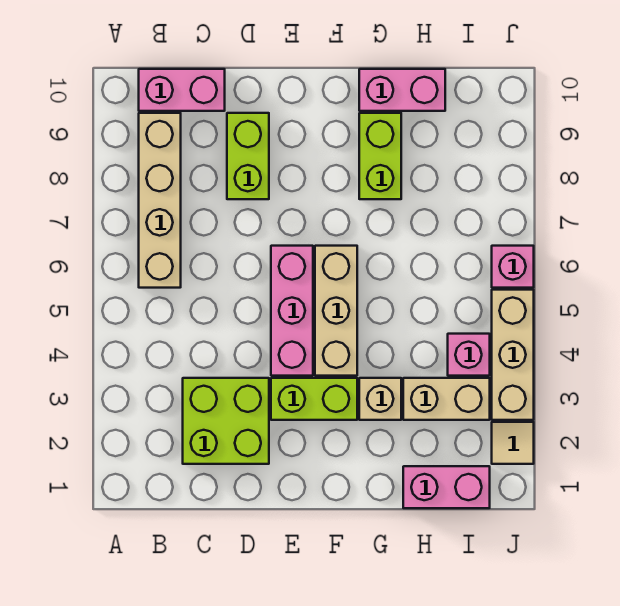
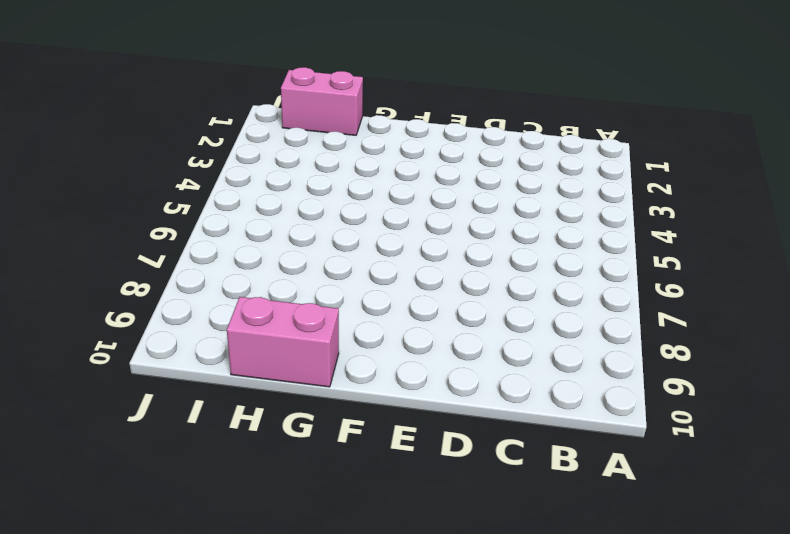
none -> tan 1x4 brick [139,113,181,288]
none -> pink 1x2 brick [139,69,225,111]
none -> lime 2x2 brick [183,378,269,464]

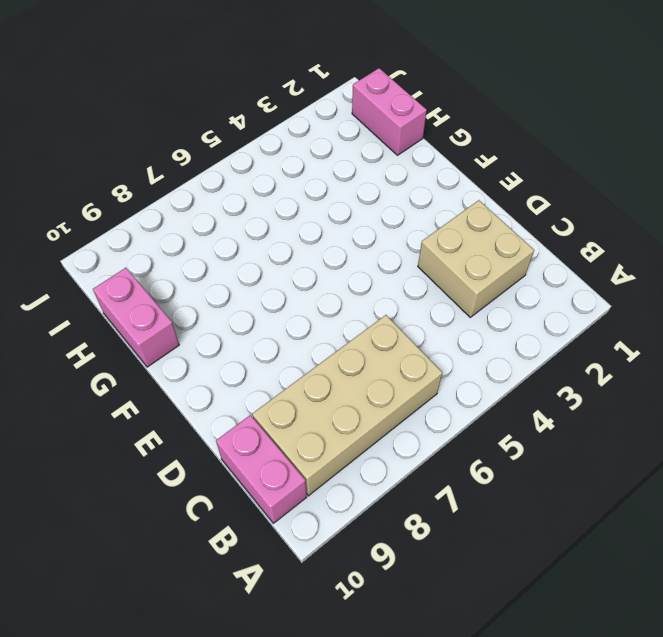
tan 2x4 brick [252,315,442,496] -> tan 1x4 brick [139,113,181,288]
tan 2x2 brick [418,200,534,317] -> lime 2x2 brick [183,378,269,464]
none -> lime 1x2 brick [227,113,269,199]
none -> lime 1x2 brick [271,378,357,420]
none -> pink 1x3 brick [271,246,313,376]

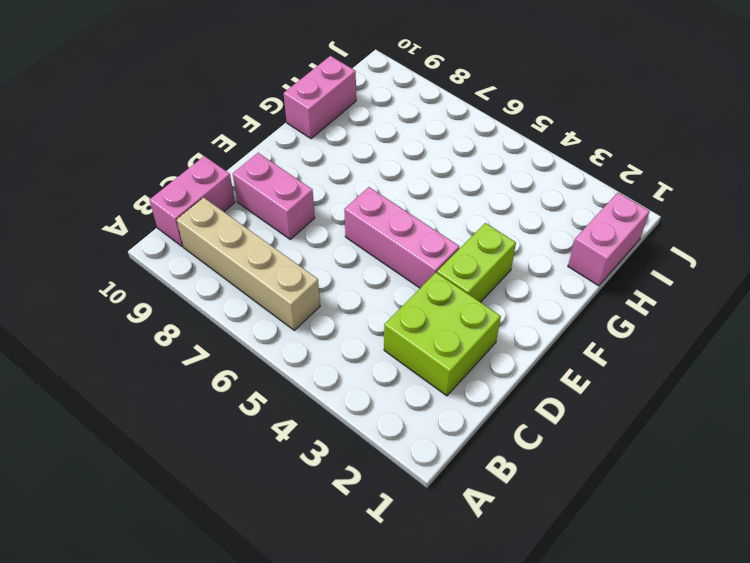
pink 1x2 brick [233,153,315,239] -> lime 1x2 brick [227,113,269,199]
none -> tan 1x3 brick [315,246,357,376]
none -> tan 1x1 brick [359,378,401,420]
none -> lime 1x2 brick [359,113,401,199]

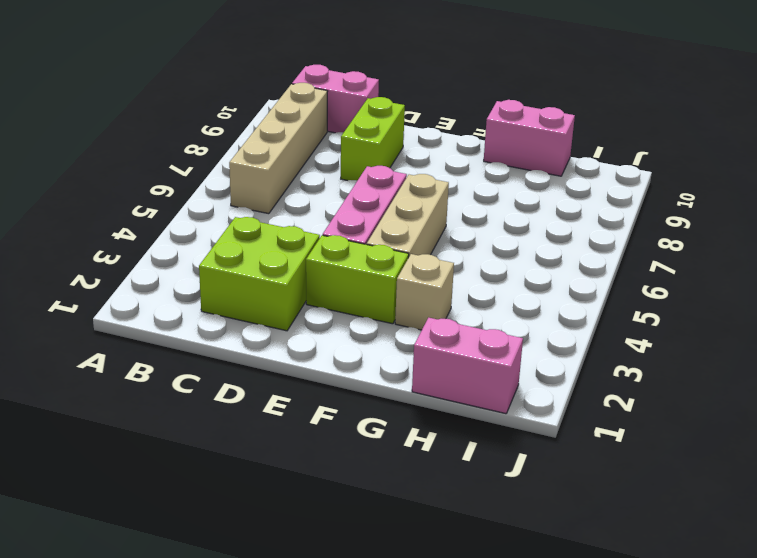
none -> lime 1x2 brick [359,113,401,199]
none -> tan 1x2 brick [403,378,490,420]
none -> pink 1x1 brick [448,334,490,376]

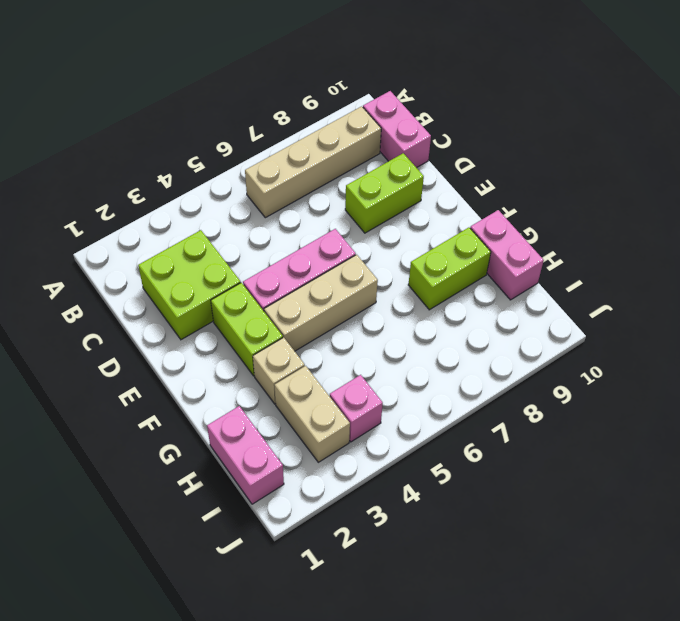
none -> tan 1x1 tile [492,422,534,464]
none -> tan 1x3 brick [492,290,534,420]
none -> pink 1x1 brick [492,246,534,288]

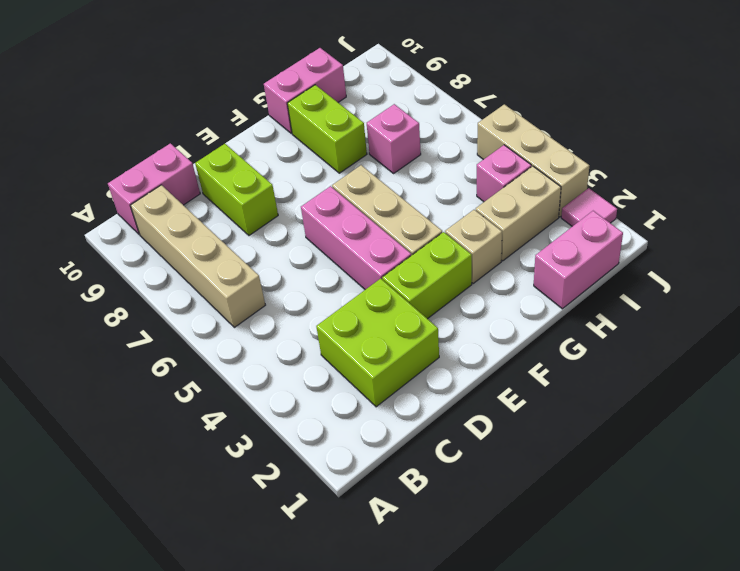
pink 1x1 brick [367,104,421,173] -> pink 1x1 brick moved to [492,246,534,288]
pink 1x1 tile [561,188,617,226] -> tan 1x1 tile [492,422,534,464]

